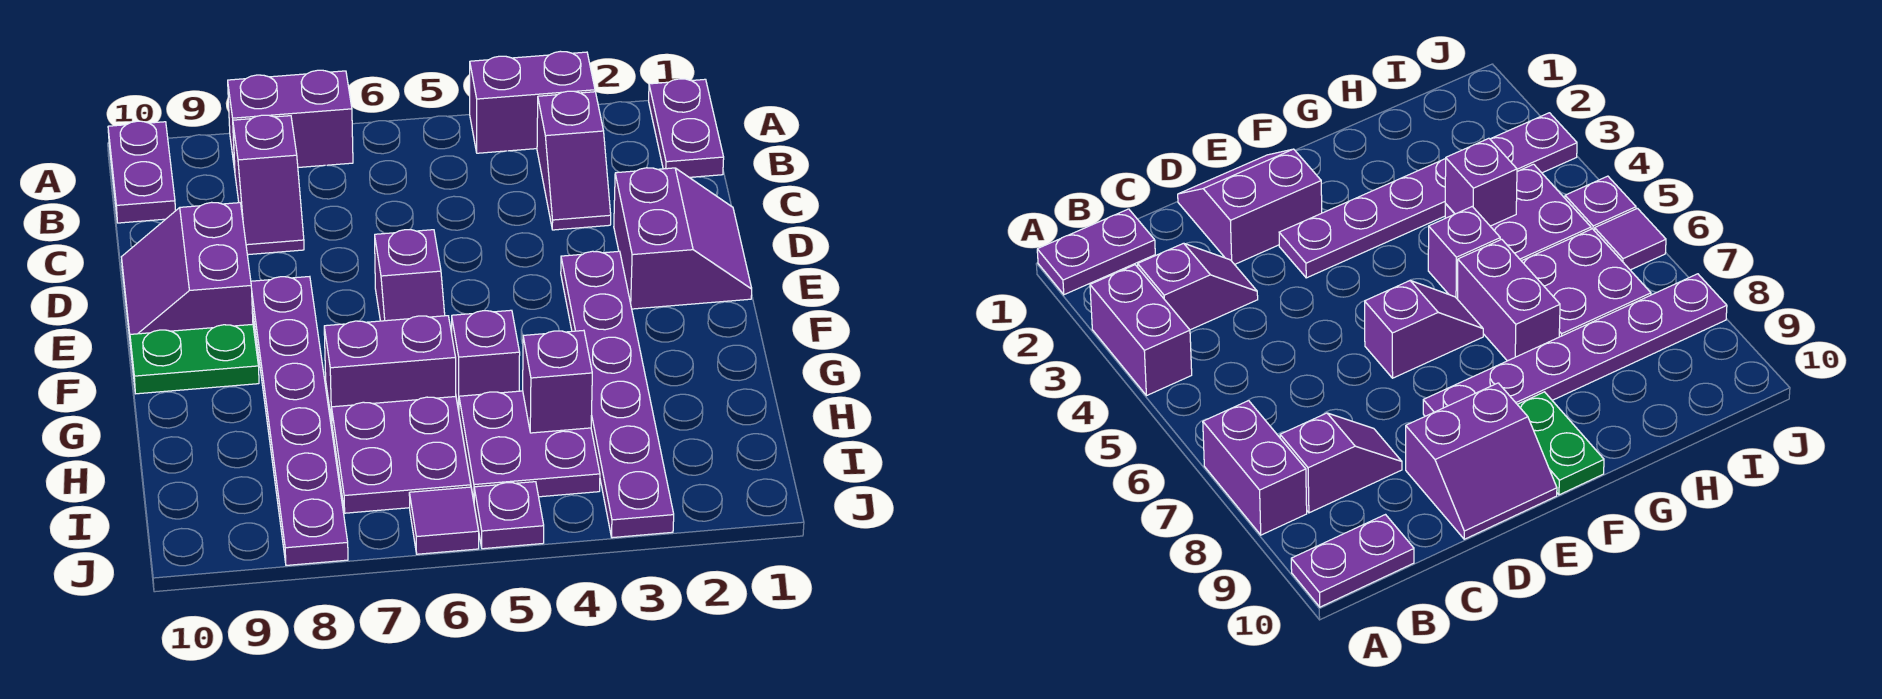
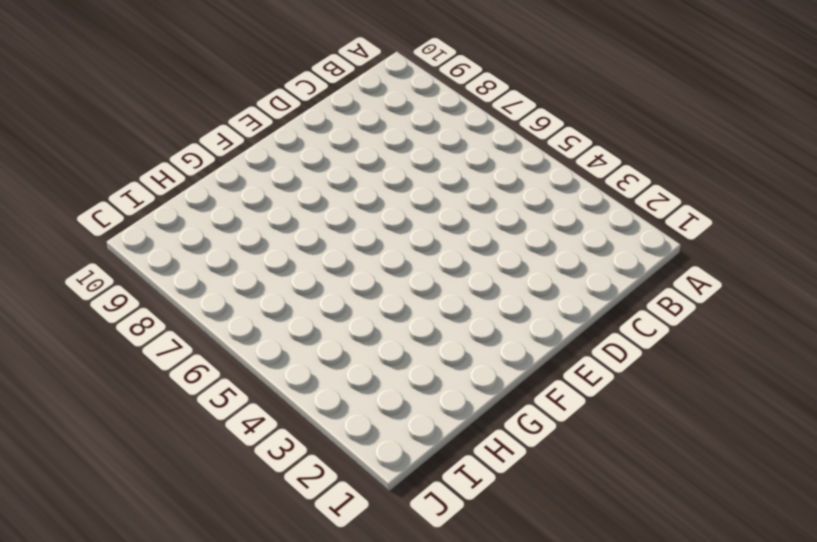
none -> purple 1x2 plate [649,79,724,177]
none -> purple 1x2 brick [470,51,595,153]
none -> purple 1x2 brick [228,70,353,170]

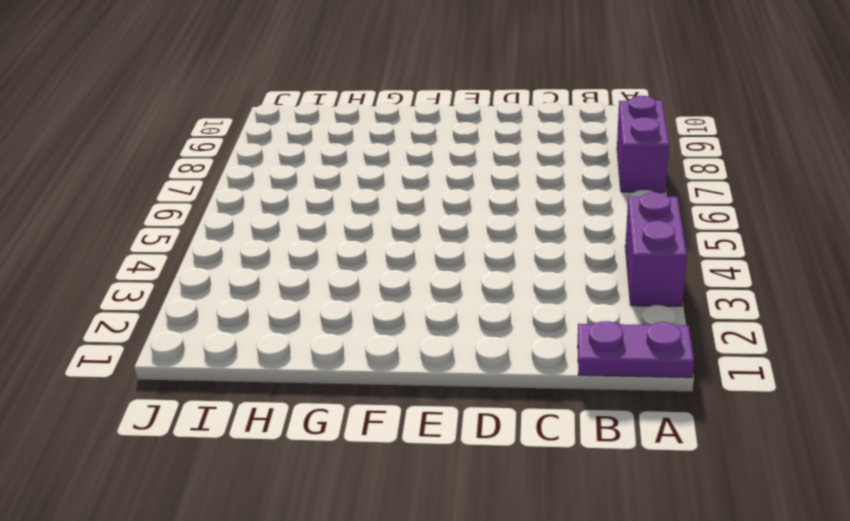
none -> purple 1x2 plate [108,121,176,223]
none -> purple 1x2 slope [537,91,611,230]
none -> purple 1x2 slope [233,115,304,255]

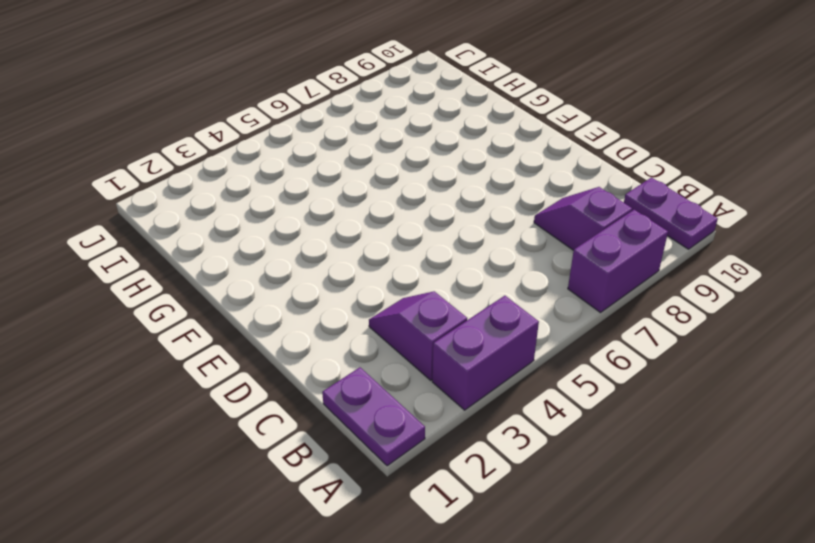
none -> purple 2x2 slope [614,168,752,309]
none -> purple 2x2 slope [122,202,253,346]
none -> purple 1x6 plate [561,251,674,538]

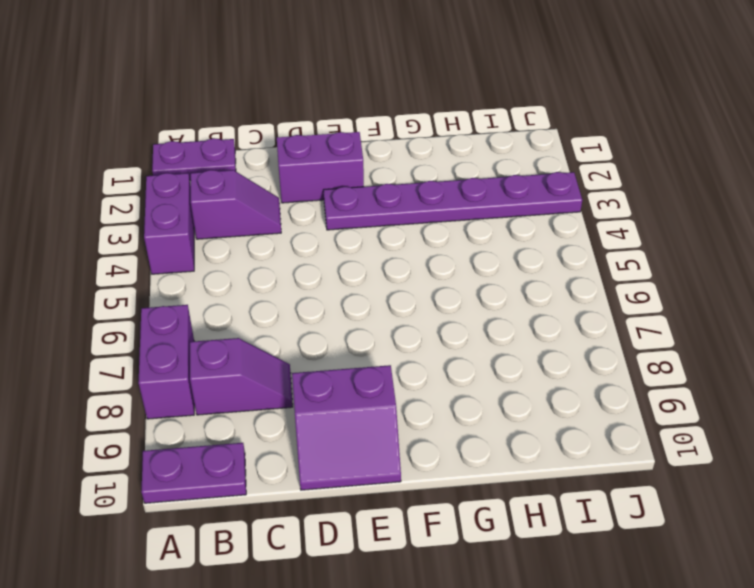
none -> purple 1x2 slope [375,230,445,321]
none -> purple 1x6 plate [251,277,348,565]
none -> green 1x2 plate [130,324,259,394]

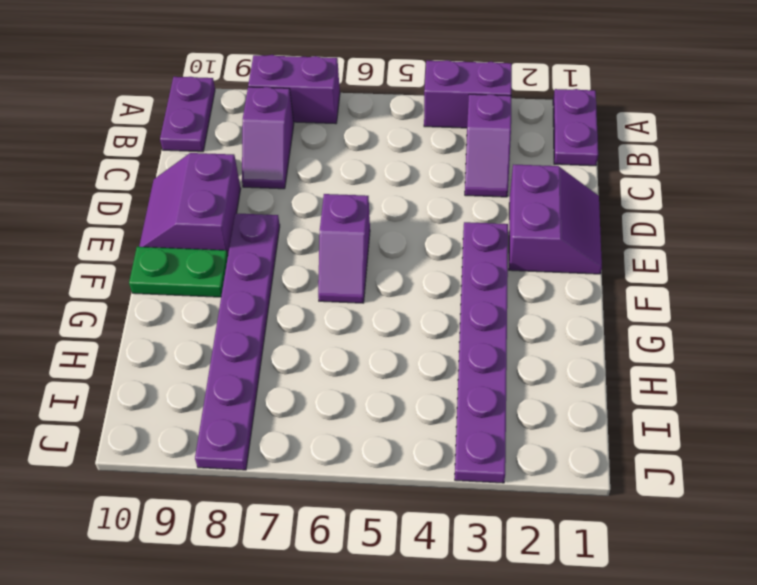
none -> purple 1x1 brick [452,310,520,411]
none -> purple 1x2 brick [324,316,456,421]
none -> purple 2x2 plate [459,391,600,500]

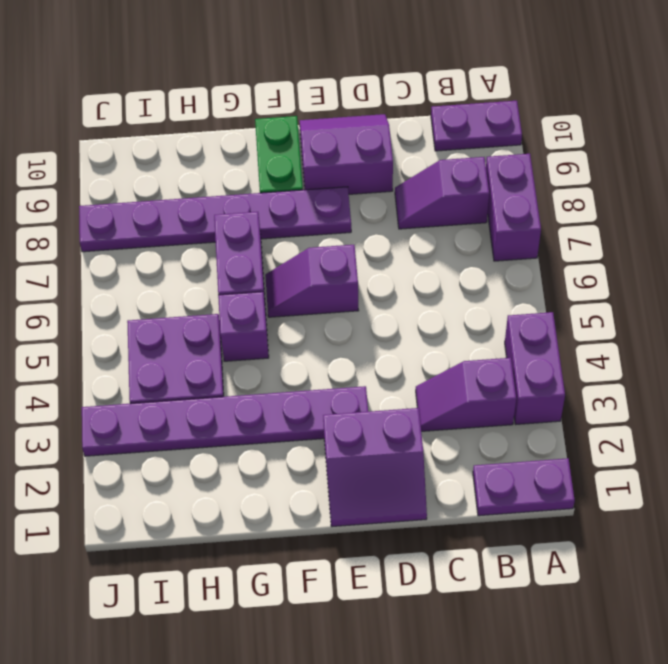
none -> purple 2x2 plate [332,397,471,513]
none -> purple 1x1 plate [474,482,544,549]
none -> purple 1x1 tile [409,487,479,554]

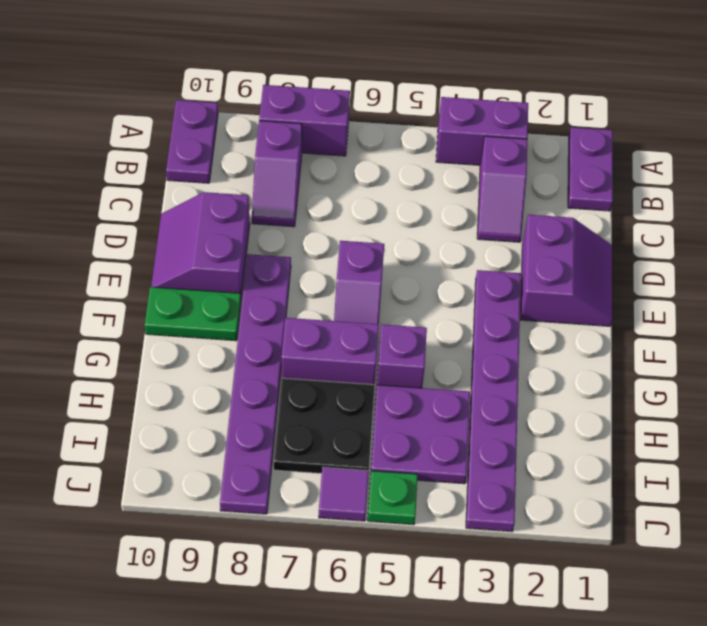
black 2x2 plate [274,378,375,474] -> purple 2x2 plate [332,397,471,513]
green 1x1 plate [368,471,418,525] -> purple 1x1 plate [474,482,544,549]
none -> purple 1x1 brick [523,330,592,433]

